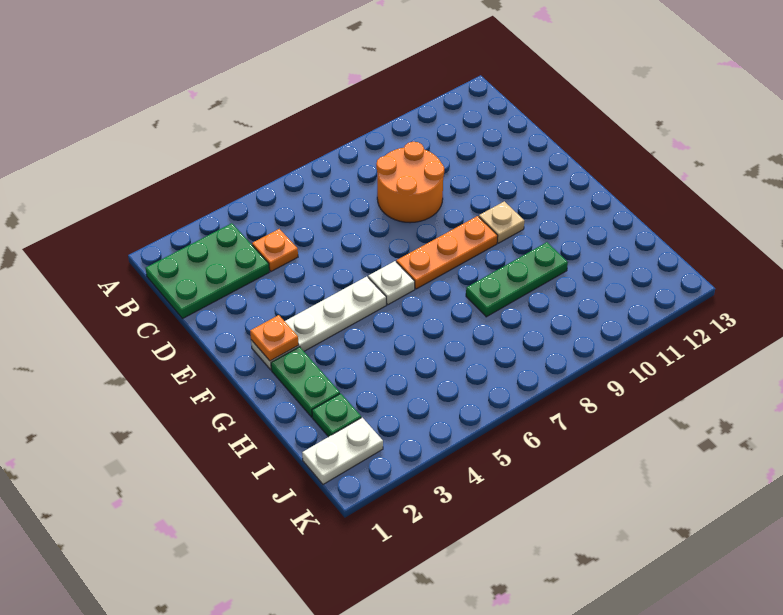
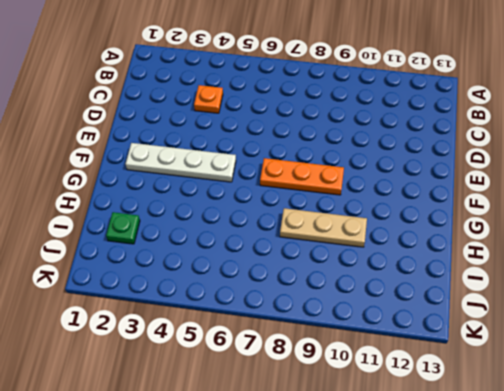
tan 1x3 plate [280,208,367,247] -> green 1x3 plate [466,242,568,317]
none -> green 2x3 plate [146,223,269,318]
none -> orange 2x2 round brick [376,142,444,223]
none -> white 1x1 plate [368,261,415,305]

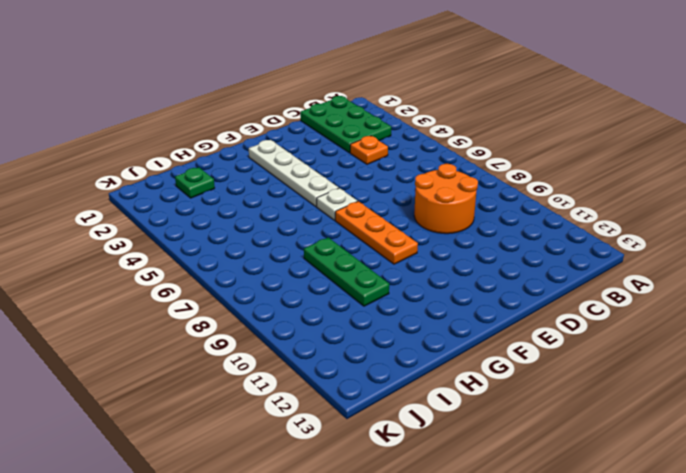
none -> tan 1x1 plate [479,201,524,243]
none -> green 1x2 plate [271,347,340,417]
none -> white 1x2 plate [302,418,383,484]

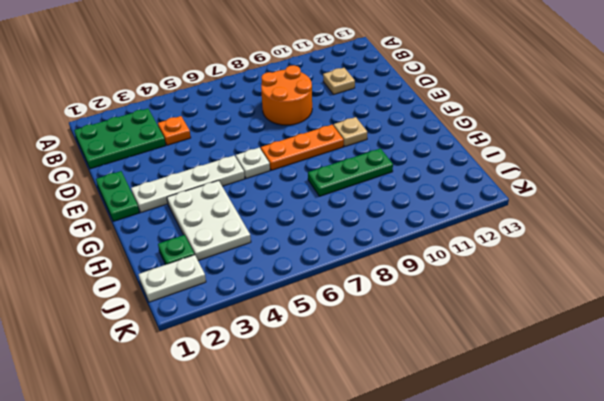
tan 1x1 plate [323,68,355,94] -> none
green 1x2 plate [96,171,139,221] -> green 1x2 plate moved to [271,347,340,417]
white 2x3 plate [167,180,251,260] -> none
none -> orange 1x1 plate [250,315,299,361]

